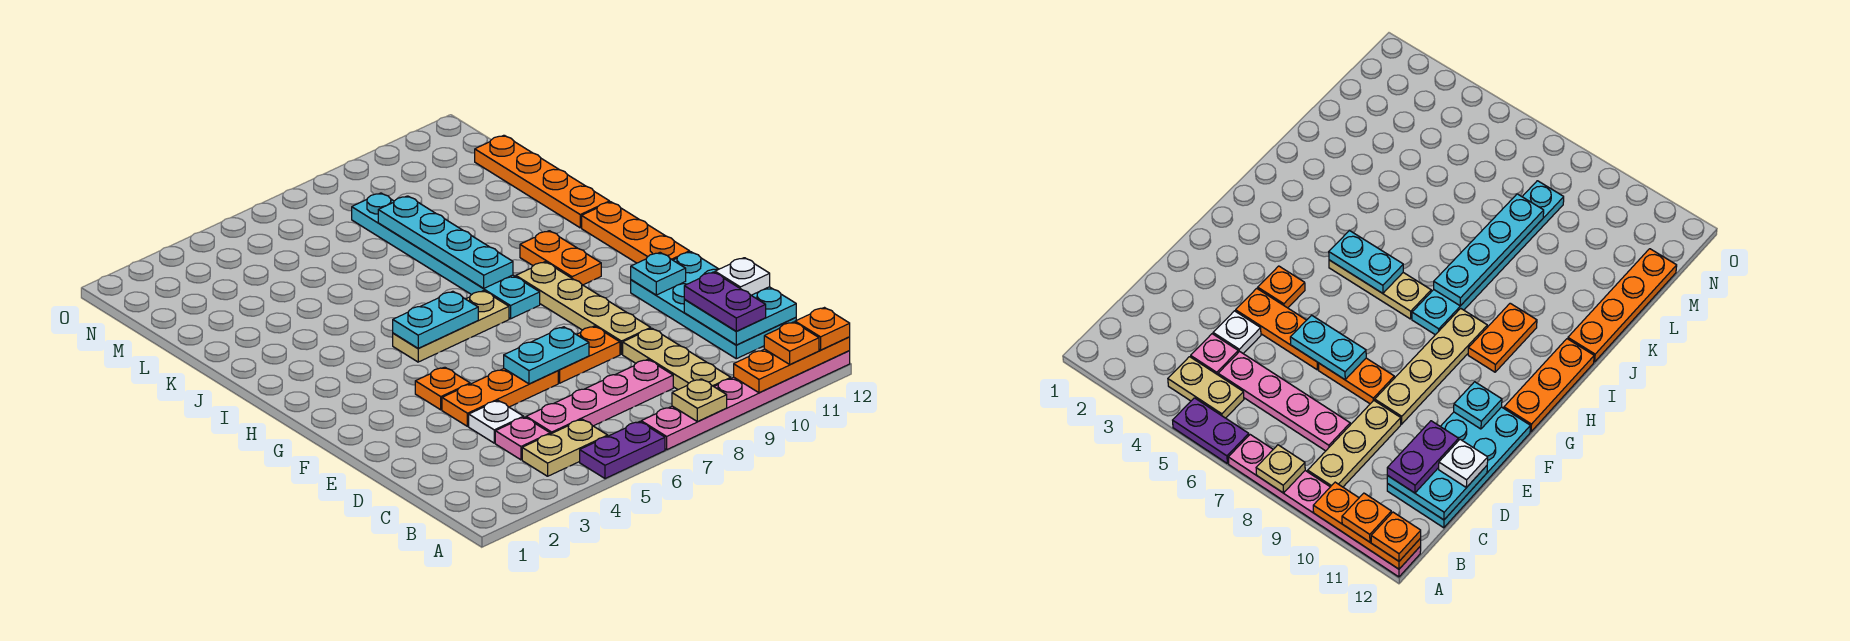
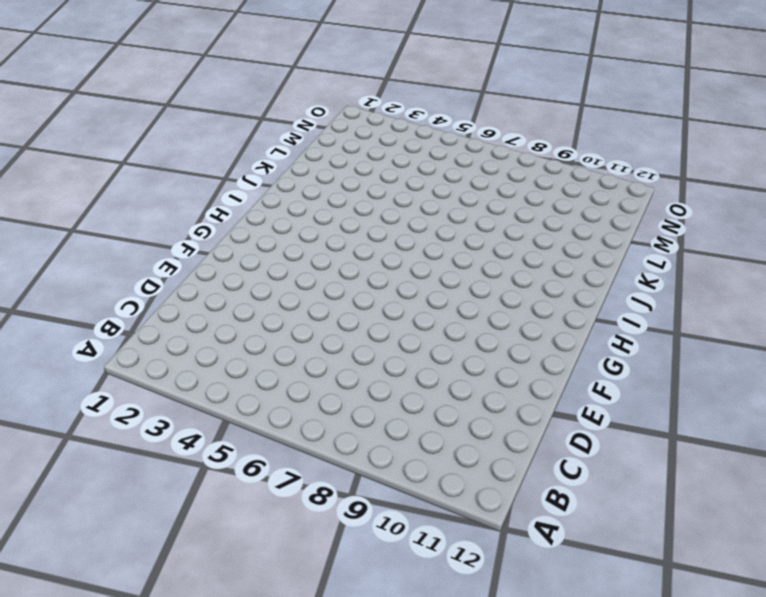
none -> purple 1x2 plate [580,422,665,479]
none -> pink 1x6 plate [641,351,850,450]
none -> tan 1x2 plate [522,419,608,476]

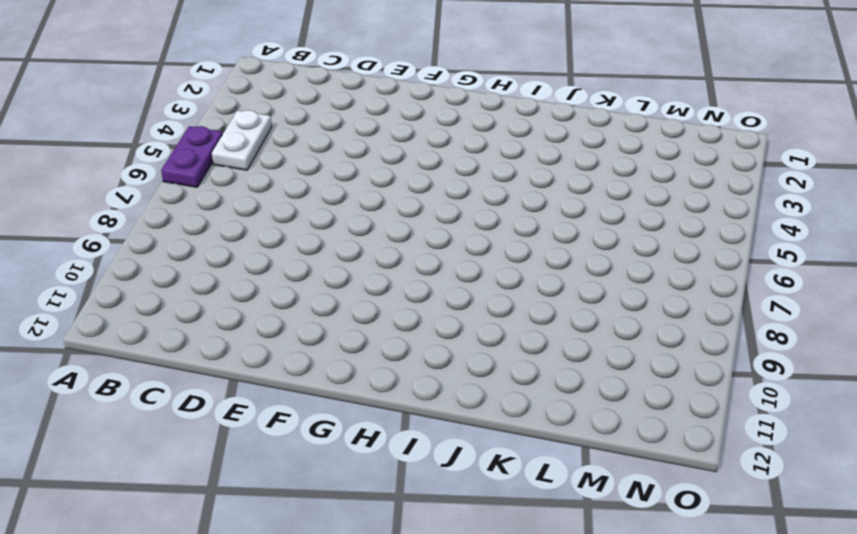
white 1x2 plate [212,110,272,170] -> tan 1x2 plate [522,419,608,476]
none -> pink 1x6 plate [641,351,850,450]
none -> tan 1x3 plate [623,328,731,390]
none -> pink 1x1 plate [495,417,550,460]

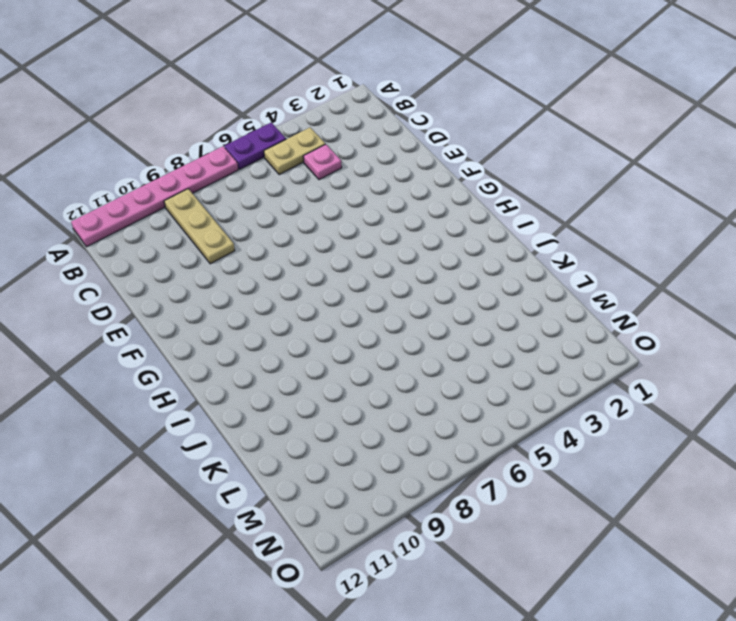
none -> pink 1x4 plate [526,359,673,434]
none -> cyan 2x4 plate [631,252,796,359]
none -> white 1x1 plate [469,401,523,443]

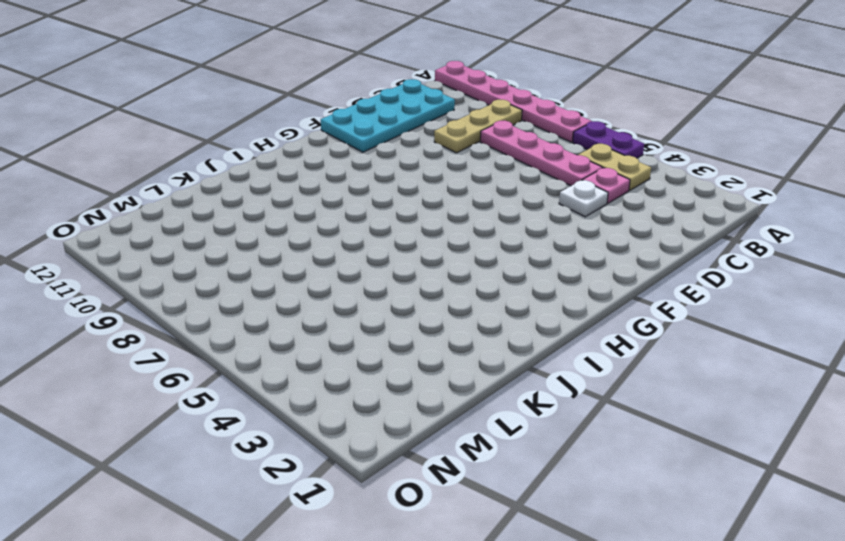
none -> orange 1x3 plate [442,369,558,426]
none -> orange 1x2 plate [558,326,620,383]
none -> tan 1x4 plate [516,262,651,354]

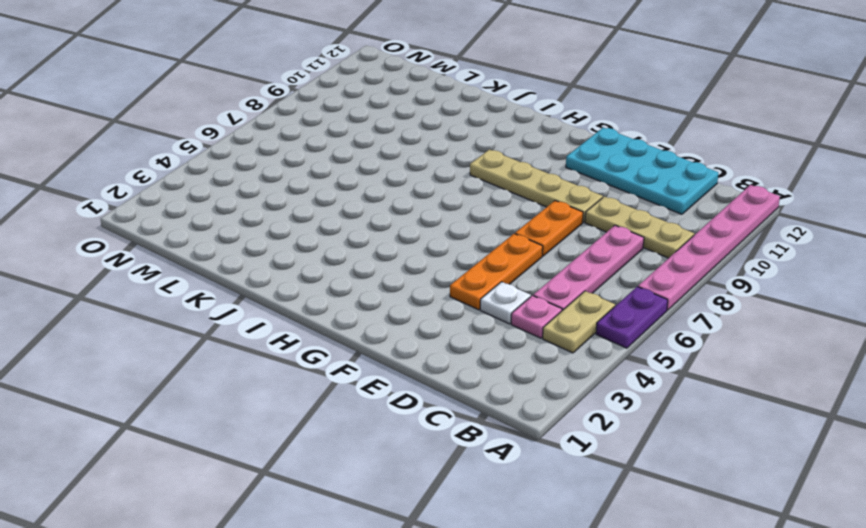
none -> orange 1x1 plate [415,367,470,410]
none -> orange 1x3 plate [582,202,690,263]
none -> tan 1x3 plate [393,291,509,362]

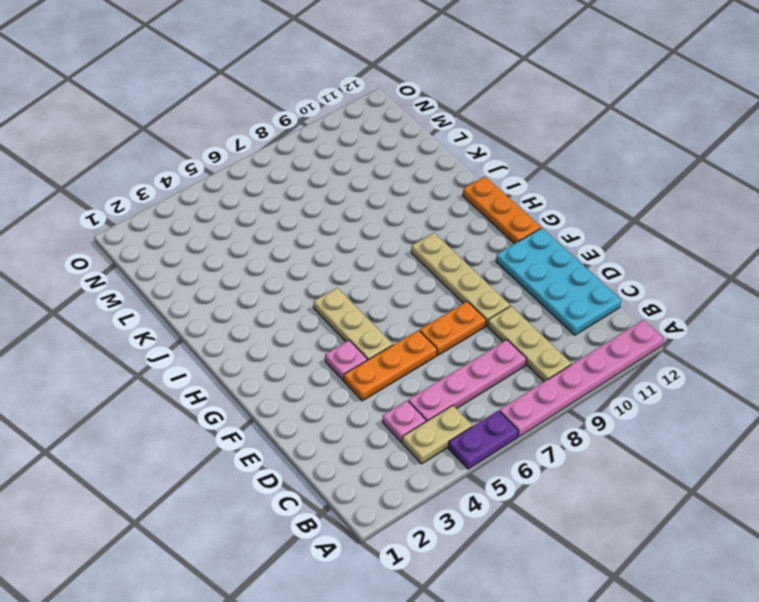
pink 1x1 plate [325,340,367,381] -> orange 1x1 plate [415,367,470,410]
tan 1x3 plate [314,288,393,360] -> tan 1x3 plate turned to [393,291,509,362]
none -> white 1x1 plate [469,401,523,443]
none -> cyan 1x6 plate [352,193,540,319]
none -> orange 1x2 plate [520,231,601,285]

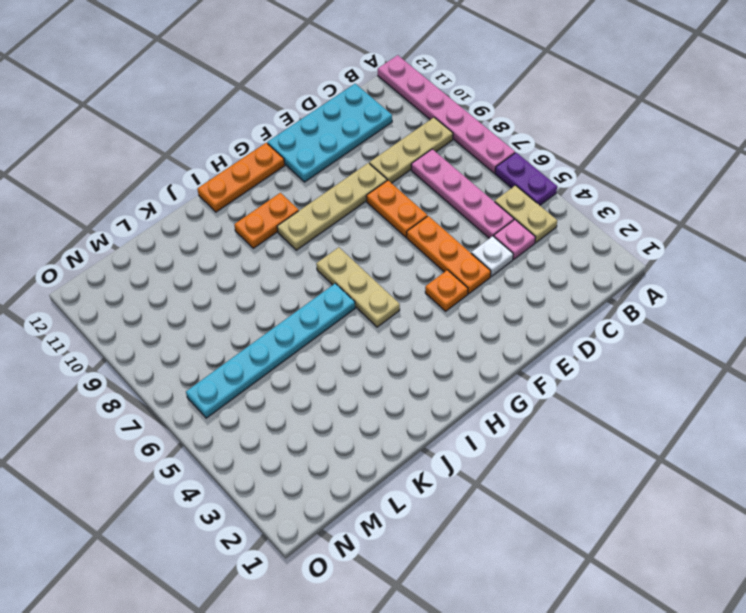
cyan 1x6 plate [186,283,355,418] -> cyan 1x6 plate moved to [352,193,540,319]
none -> orange 1x4 plate [475,135,610,228]
none -> tan 1x1 plate [672,379,727,422]
none -> orange 1x3 plate [734,337,850,393]

